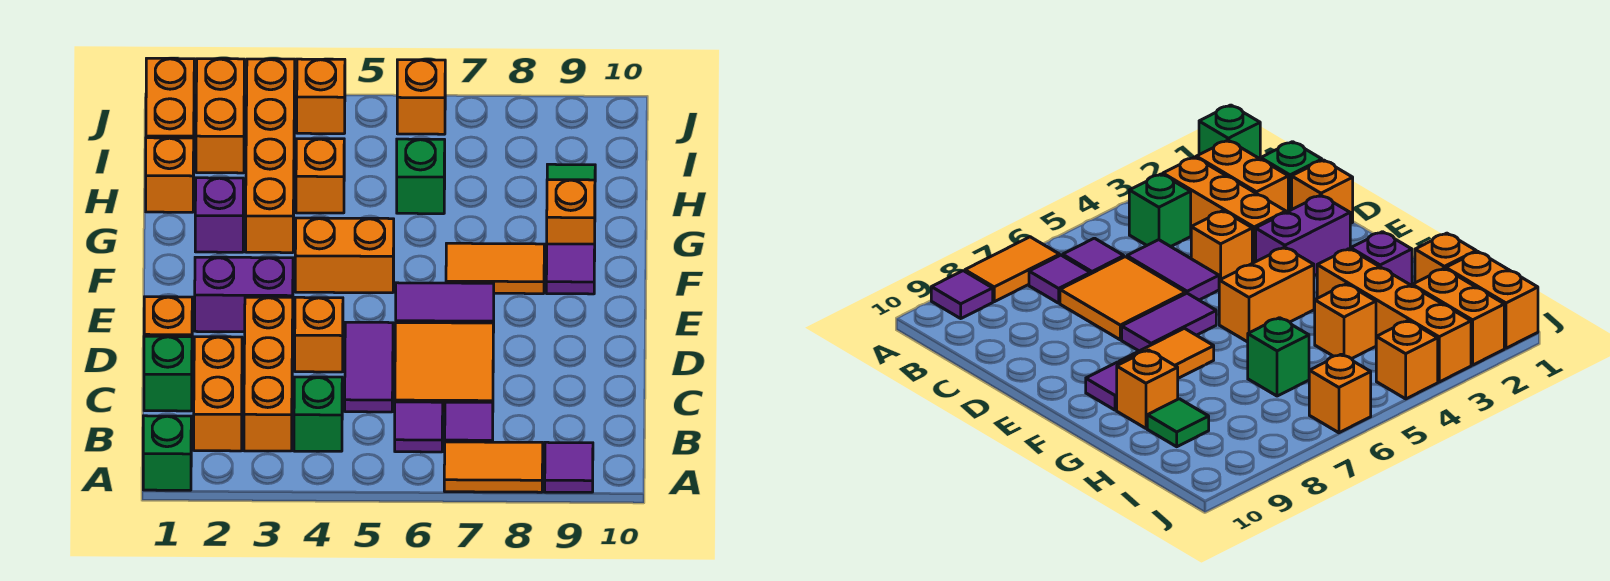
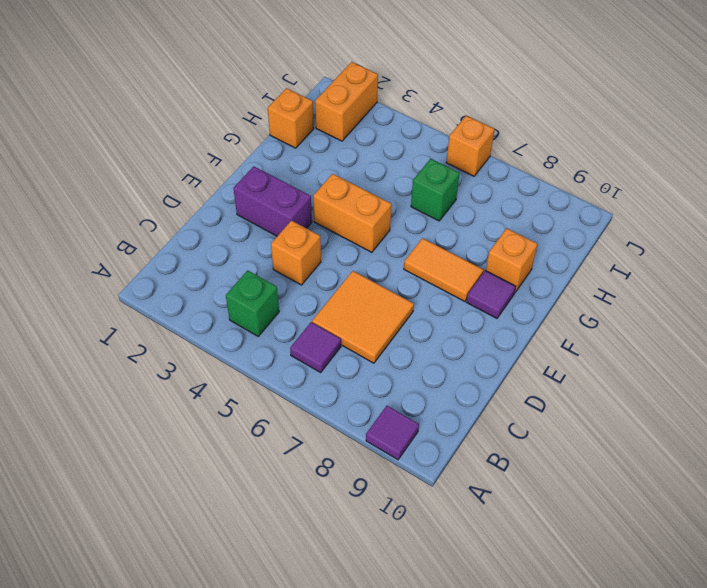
none -> green 1x1 brick [143,416,191,490]
none -> orange 1x2 tile [444,442,543,492]
none -> orange 1x2 brick [194,337,242,451]

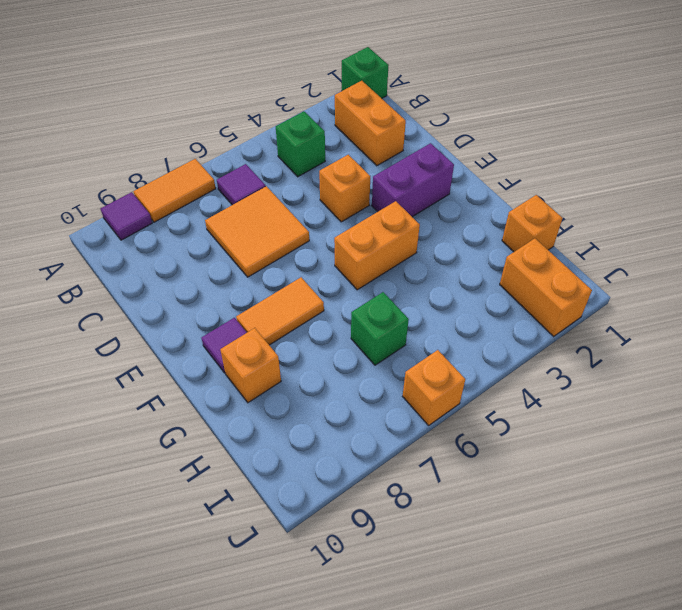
none -> orange 1x3 brick [244,297,293,451]
none -> purple 1x1 tile [445,402,493,442]
none -> green 1x1 brick [144,336,192,411]

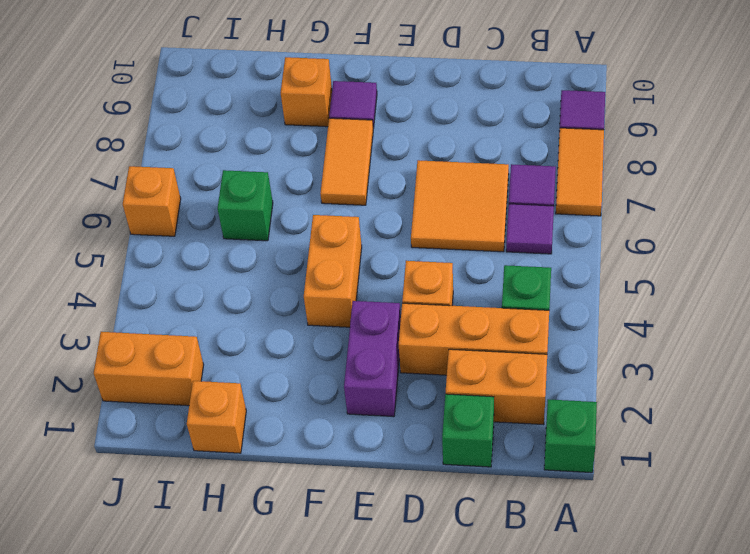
none -> purple 1x2 tile [345,322,393,412]
none -> orange 1x1 brick [144,297,192,337]
none -> purple 1x2 tile [396,283,494,333]

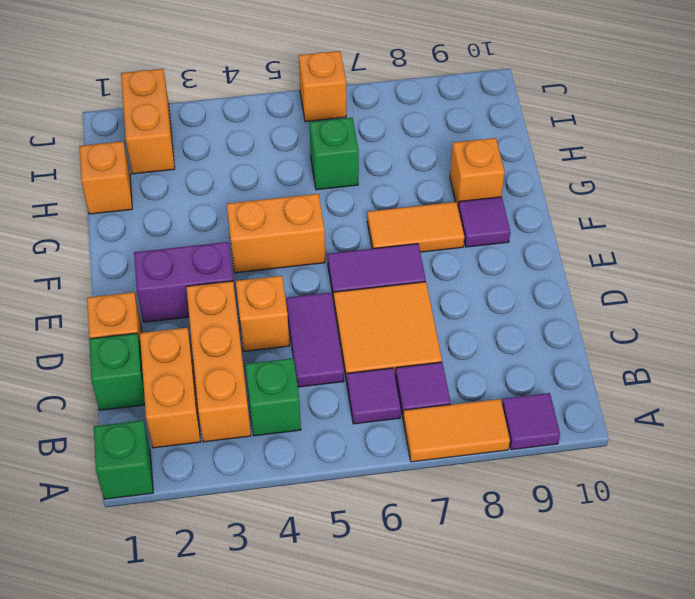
none -> purple 1x1 brick [195,178,243,252]
none -> orange 1x4 brick [246,59,295,253]
none -> orange 1x1 brick [296,139,344,213]

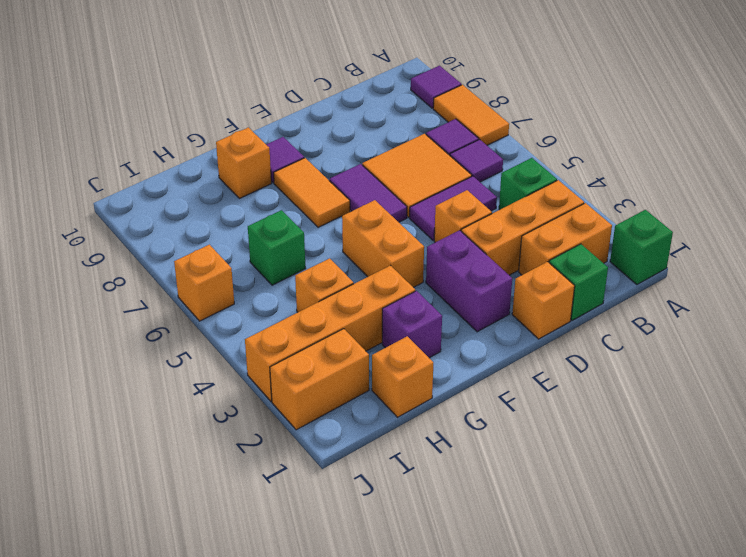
none -> green 1x1 tile [547,164,595,180]
none -> orange 1x2 brick [146,58,194,138]
none -> orange 1x1 brick [297,59,345,134]

